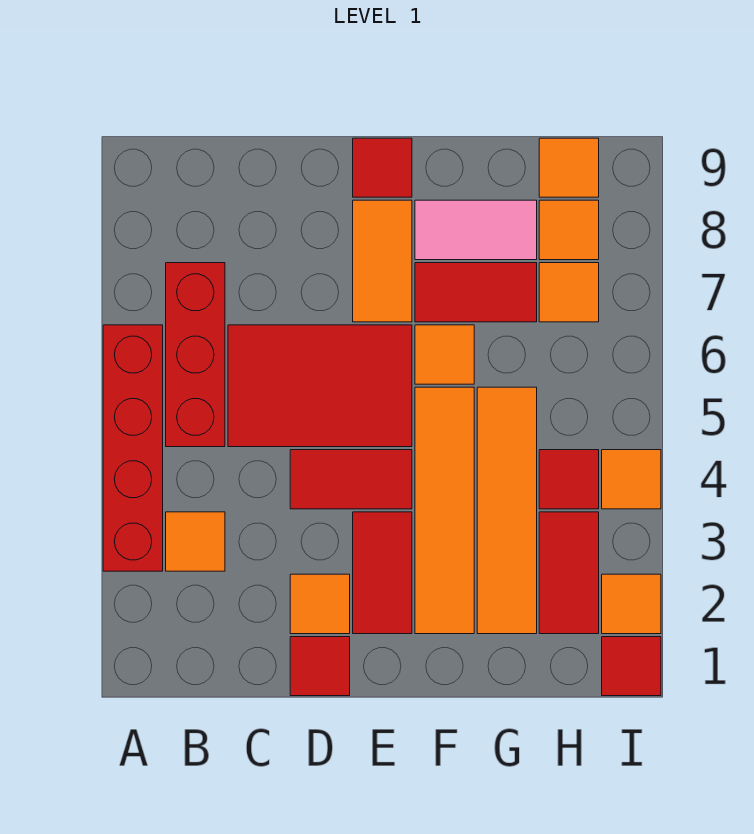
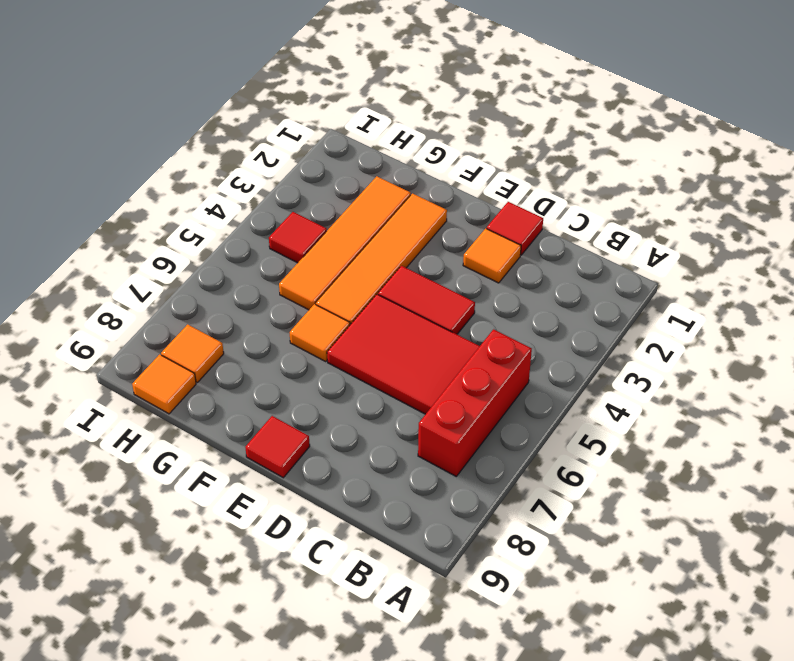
none -> red 1x4 brick [103,325,163,571]
none -> orange 1x1 tile [166,512,225,571]
none -> red 1x2 tile [353,512,412,634]

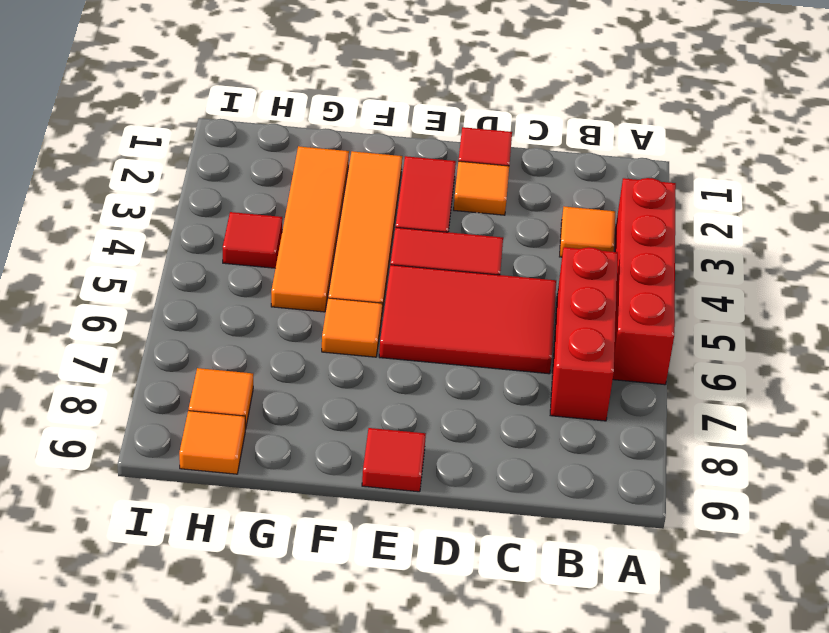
none -> orange 1x2 tile [353,200,412,322]
none -> red 1x2 tile [415,263,537,322]
none -> pink 1x2 tile [415,200,537,260]

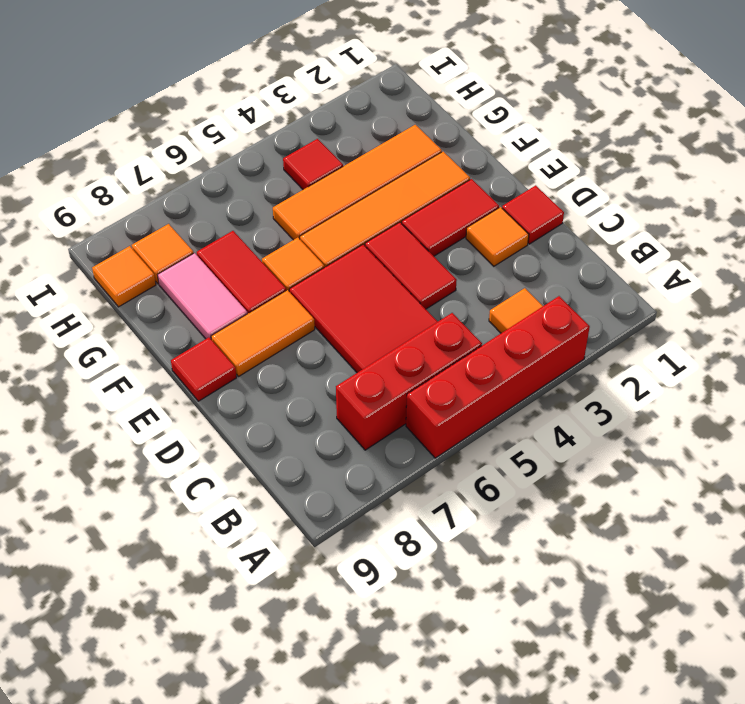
none -> red 1x2 tile [539,512,599,634]
none -> orange 1x1 tile [539,263,599,322]
none -> red 1x1 tile [602,637,661,696]

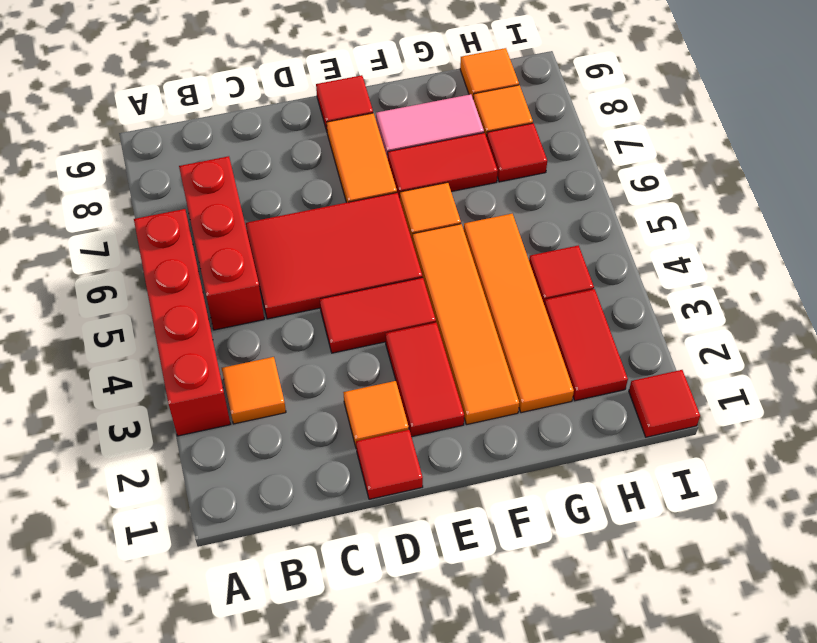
red 1x1 tile [487,123,547,182] -> orange 1x1 tile [539,263,599,322]
none -> orange 1x1 tile [602,574,661,634]
none -> orange 1x1 tile [602,450,661,509]

